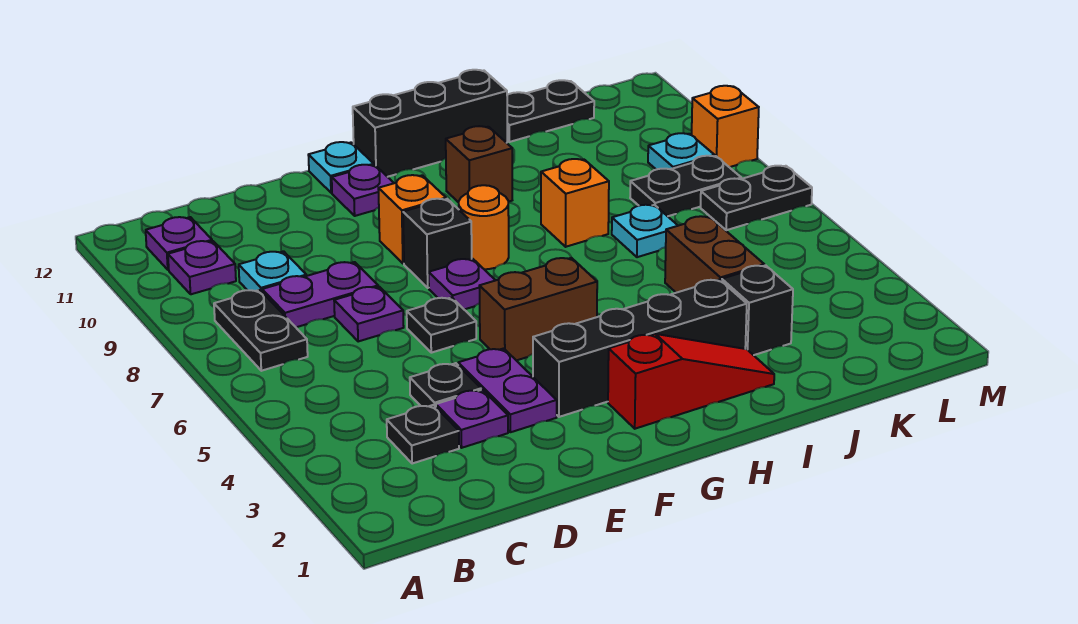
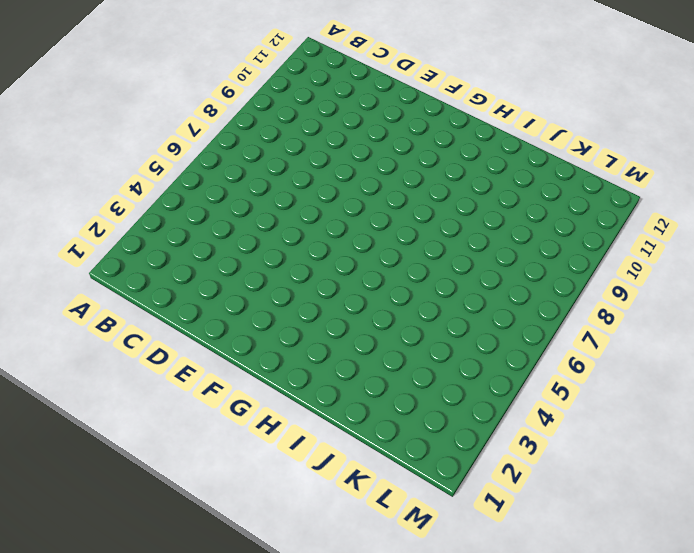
none -> black 1x2 plate [214,290,308,371]
none -> purple 1x1 plate [168,241,236,294]
none -> purple 1x1 plate [146,217,212,270]
none -> black 1x1 plate [387,405,459,464]

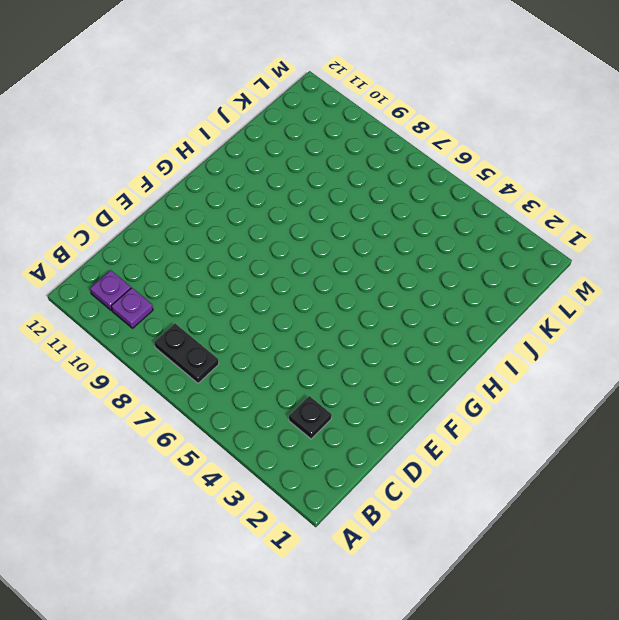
none -> purple 1x2 plate [262,262,378,327]
none -> cyan 1x1 plate [239,251,306,291]
none -> purple 1x1 plate [436,390,508,448]
none -> black 1x1 plate [410,363,481,407]

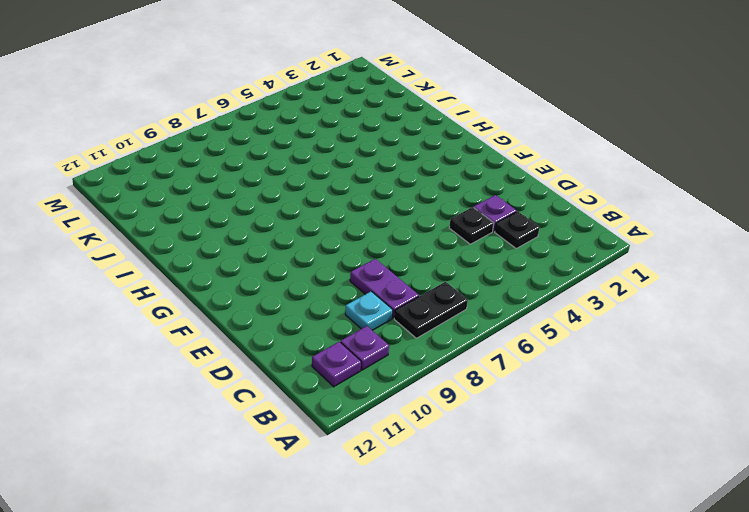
none -> purple 1x1 plate [334,287,404,342]
none -> purple 1x2 plate [458,348,557,432]
none -> black 1x1 plate [407,297,476,353]
none -> black 1x4 brick [533,280,747,417]

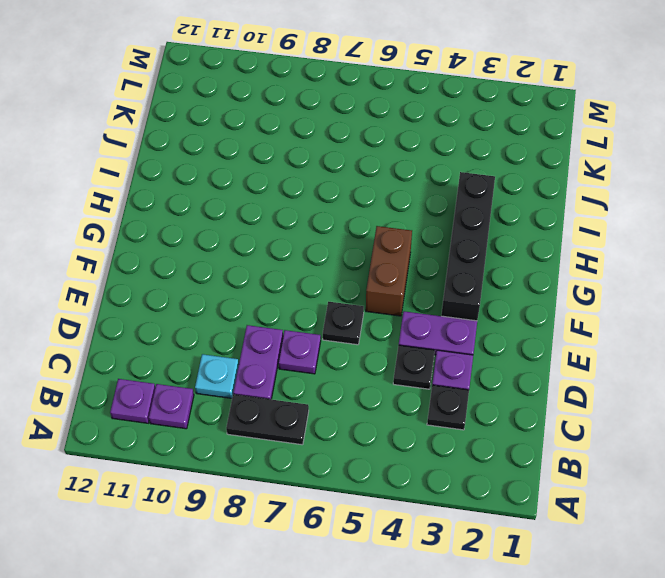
none -> purple 1x1 plate [429,259,495,309]
none -> black 1x1 brick [403,199,472,288]
none -> orange 1x1 brick [378,175,446,263]
none -> purple 1x1 plate [332,165,394,216]

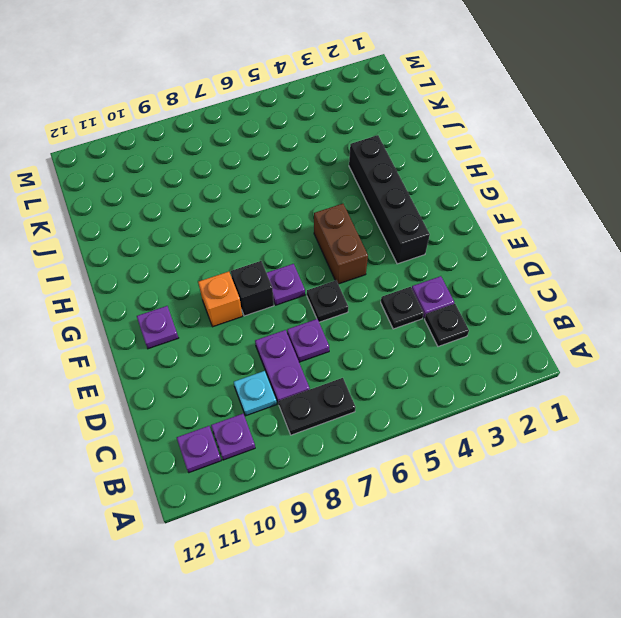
none -> purple 1x2 plate [458,348,557,432]
none -> cyan 1x1 plate [308,142,374,193]
none -> red 1x3 slope [608,334,774,429]
none -> orange 1x1 round brick [459,185,509,269]

